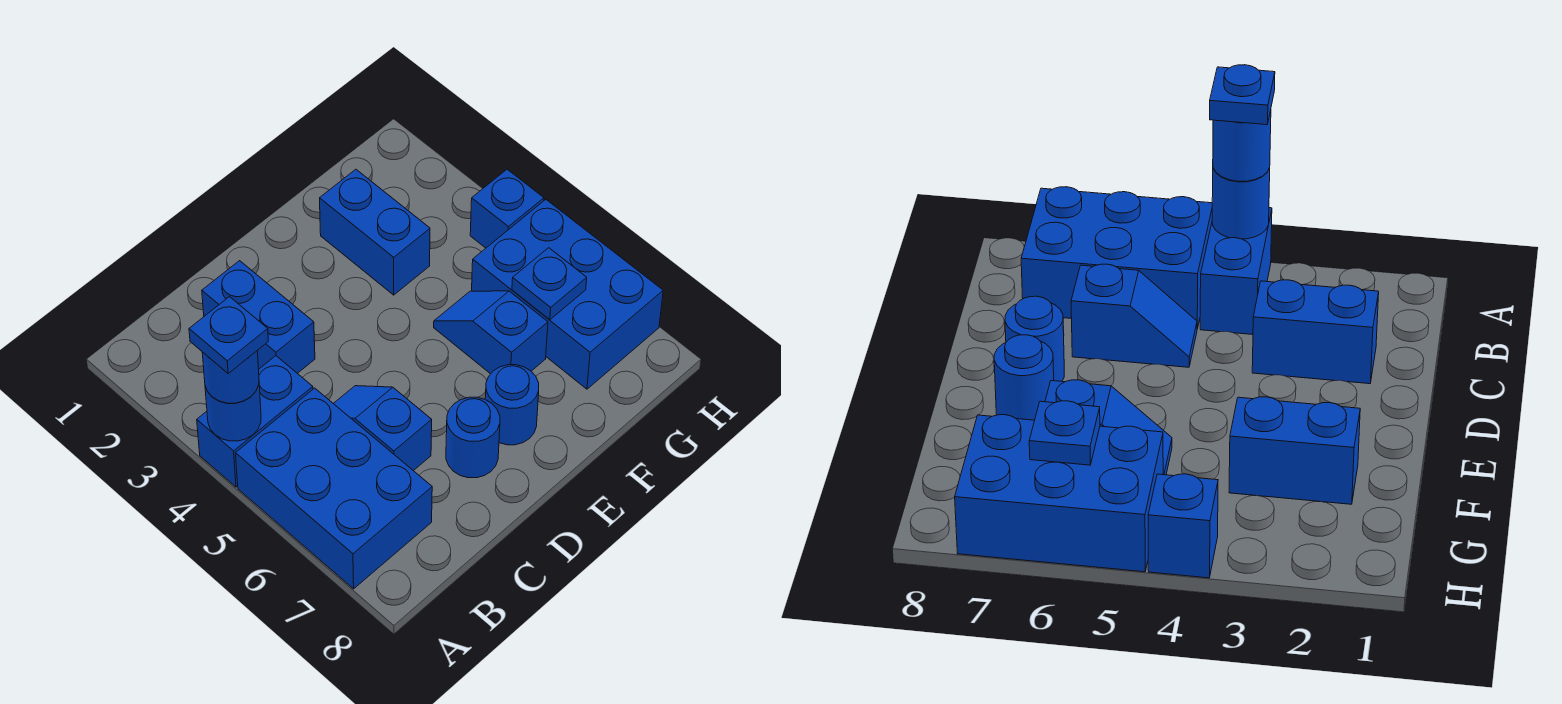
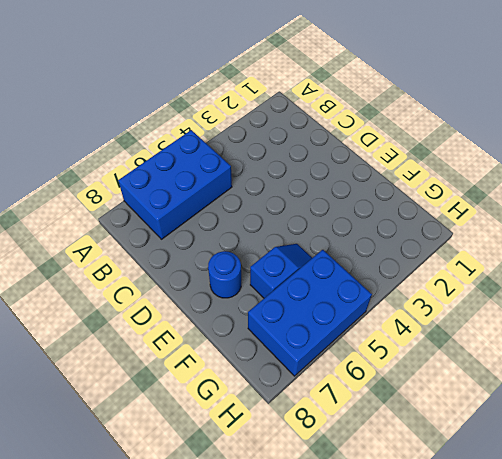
none -> blue 1x2 brick [197,356,313,487]
none -> blue 1x2 brick [202,261,315,373]
none -> blue 1x2 slope [333,386,432,471]

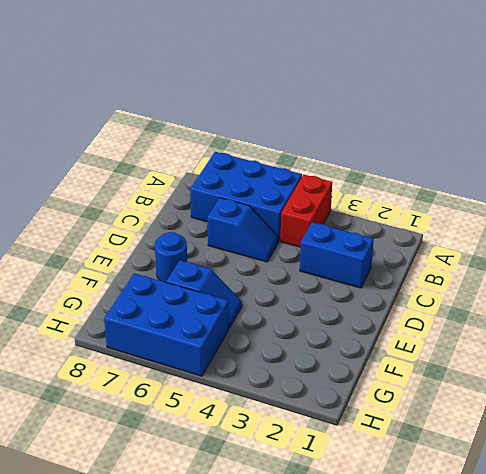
red 1x2 brick [281,175,332,247] -> blue 1x2 brick [197,356,313,487]
none -> blue 1x1 round brick [446,397,500,478]
none -> blue 1x2 brick [320,169,430,295]
none -> blue 1x1 brick [470,169,544,248]

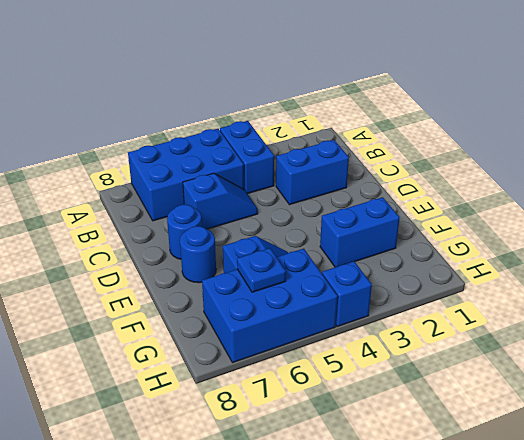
none -> blue 1x1 round brick [205,385,261,441]
none -> blue 1x1 round brick [202,351,259,403]
none -> blue 1x1 plate [189,297,268,373]

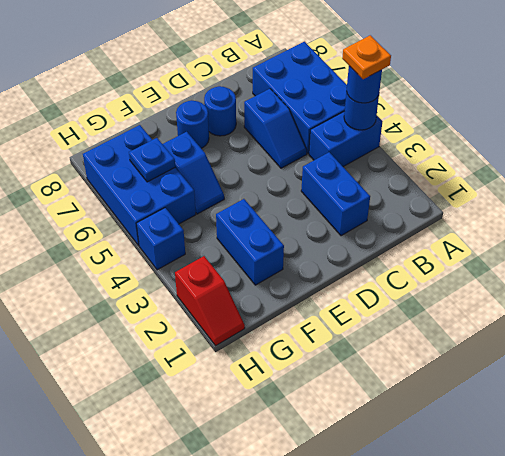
orange 1x1 plate [342,35,391,79] -> blue 1x1 plate [189,297,268,373]
red 1x2 slope [175,256,245,346] -> none

